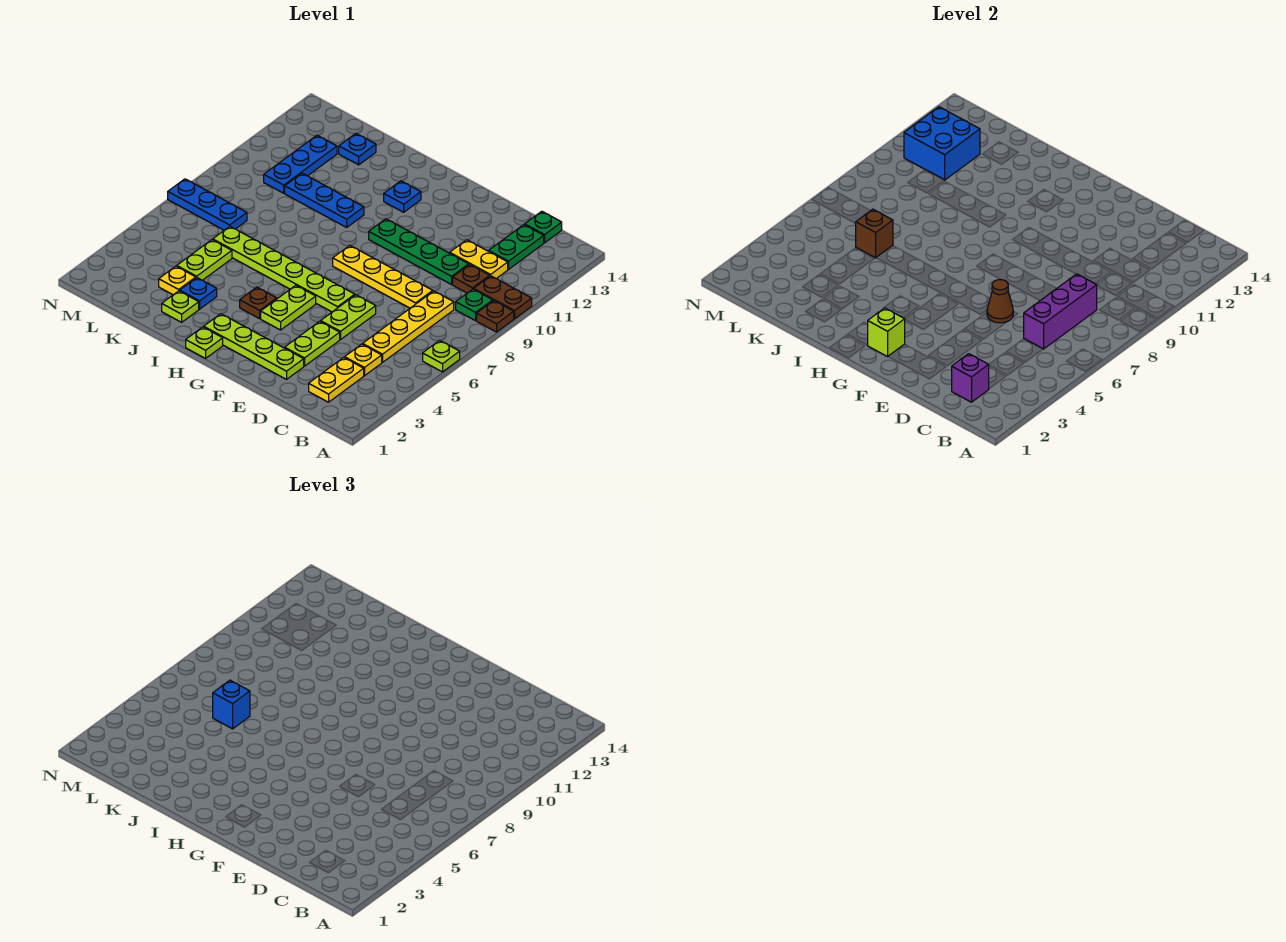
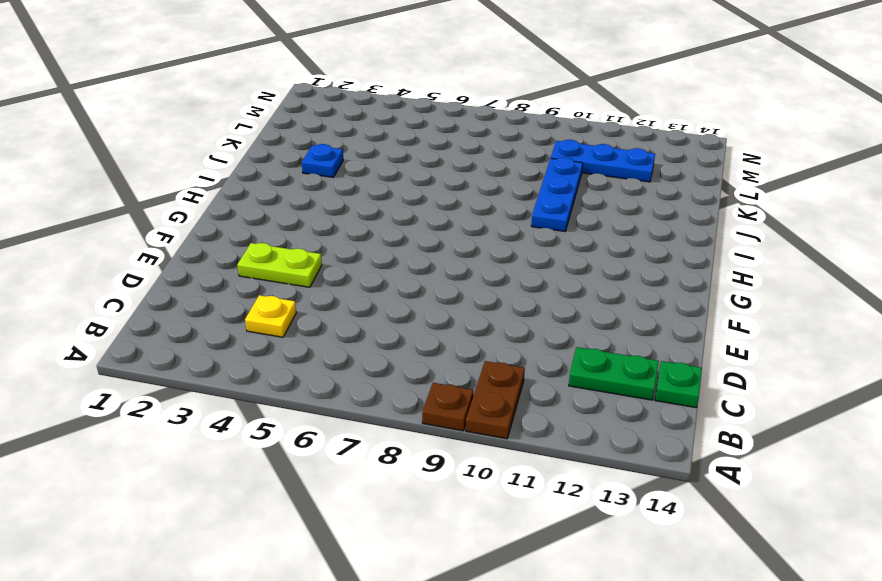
none -> lime 1x1 plate [423,340,460,372]
none -> green 1x1 plate [456,289,493,321]
none -> yellow 1x2 plate [309,357,364,402]
none -> yellow 1x4 plate [363,291,454,362]

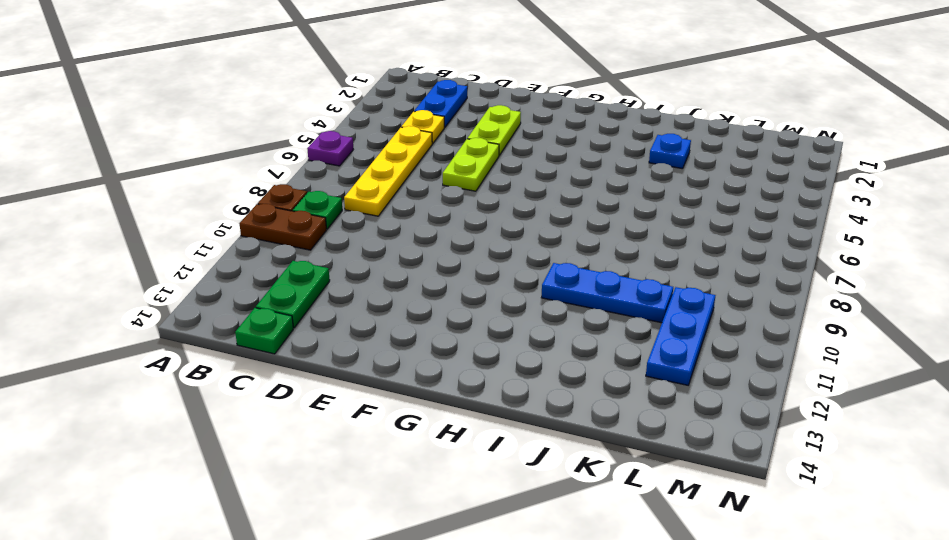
purple 1x1 plate [307,131,353,166] -> lime 1x1 plate [423,340,460,372]
blue 1x2 plate [414,80,467,128] -> yellow 1x2 plate [309,357,364,402]
none -> brown 1x1 plate [453,265,490,293]
none -> yellow 1x2 plate [450,240,508,279]
none -> yellow 1x4 plate [333,246,433,308]
none -> green 1x4 plate [369,219,469,285]

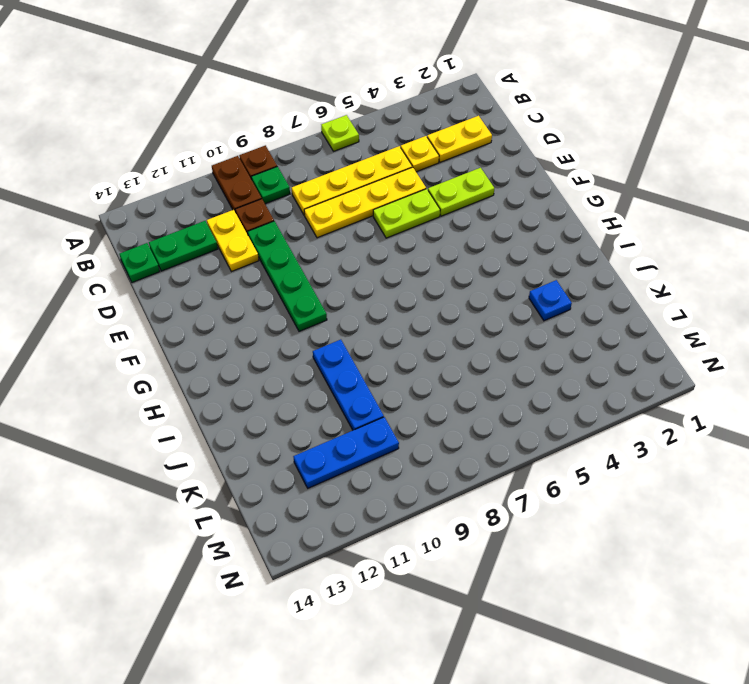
yellow 1x4 plate [304,167,426,238] -> yellow 1x4 plate turned to [333,246,433,308]
none -> lime 1x4 plate [204,314,304,379]
none -> lime 1x6 plate [213,227,355,312]
none -> lime 1x2 plate [261,285,316,330]
none -> lime 1x1 plate [186,327,223,358]

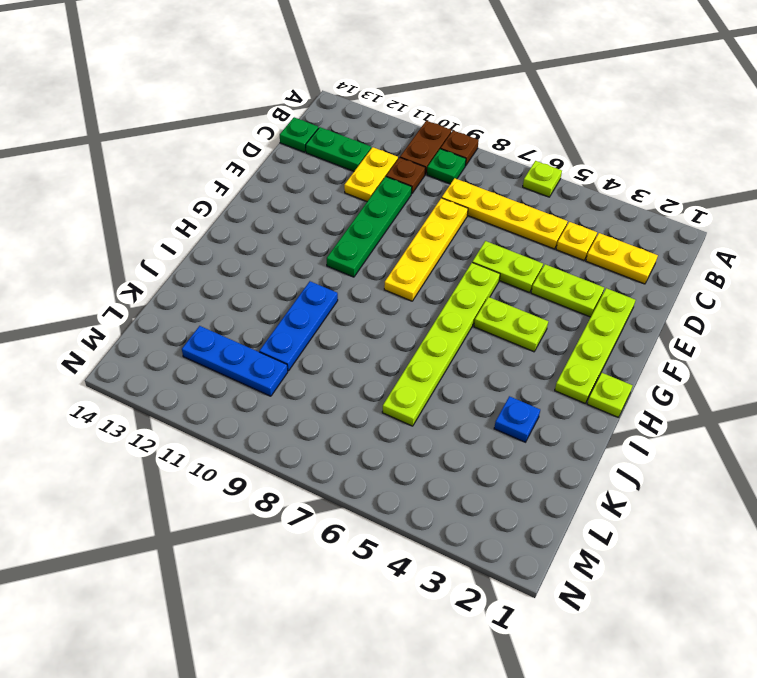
none -> brown 1x1 plate [240,287,277,319]
none -> blue 1x1 plate [384,181,421,212]
none -> lime 1x1 plate [162,291,199,322]
none -> yellow 1x1 plate [159,266,196,295]

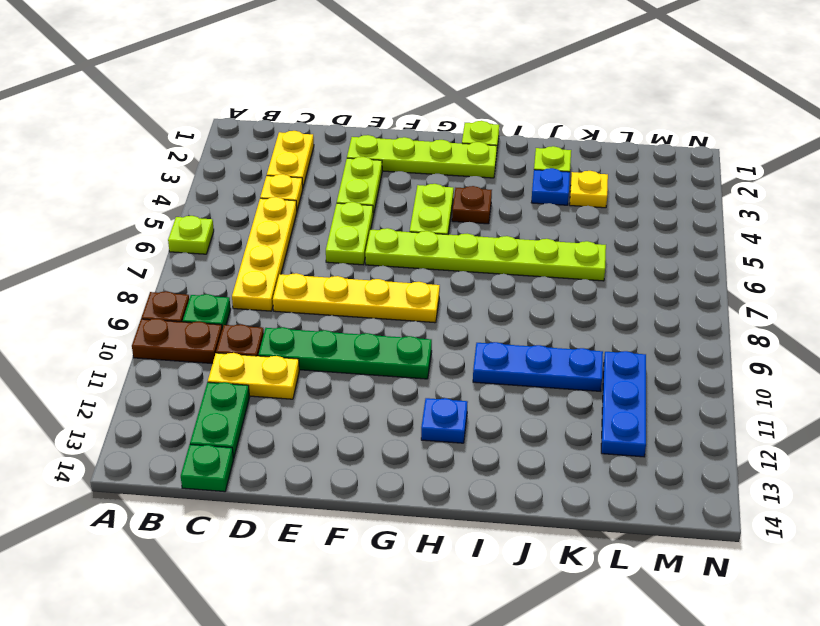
none -> lime 1x2 plate [177,240,232,280]
none -> blue 1x1 plate [339,134,376,165]
none -> blue 1x3 plate [168,179,247,230]
none -> purple 1x1 brick [952,354,989,402]

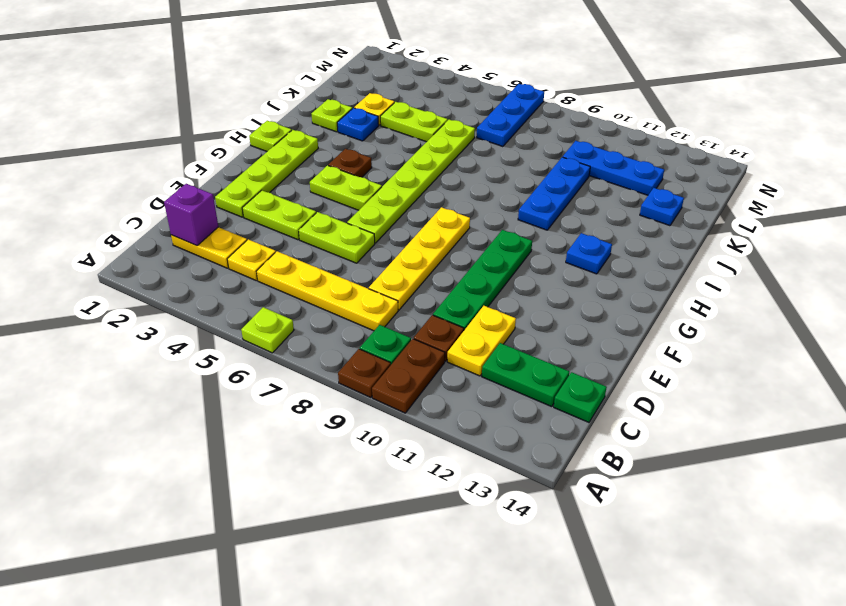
none -> purple 1x3 brick [1024,274,1097,349]
none -> brown 1x1 cone [987,280,1013,323]
none -> lime 1x1 brick [867,308,905,357]
none -> brown 1x1 brick [855,209,893,258]

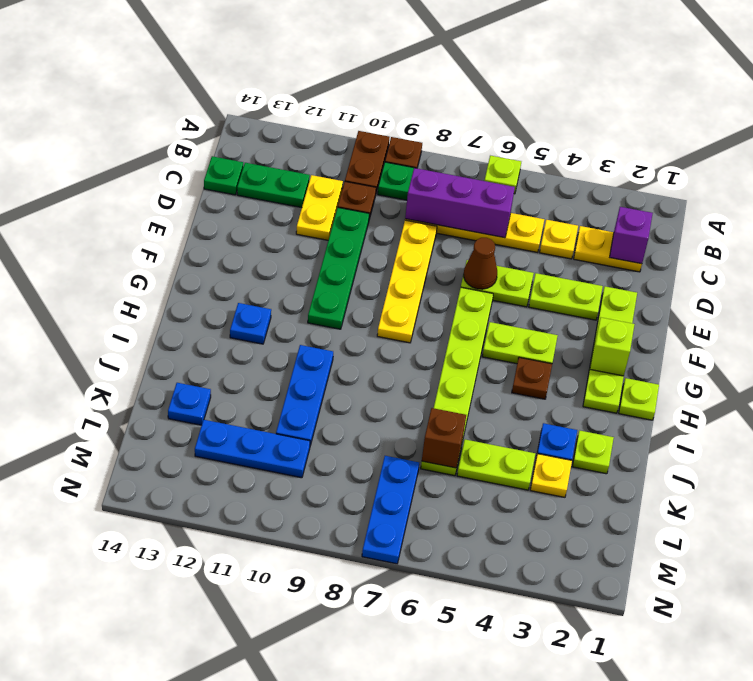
none -> blue 2x2 brick [904,107,980,180]
none -> blue 1x1 brick [213,680,250,729]

